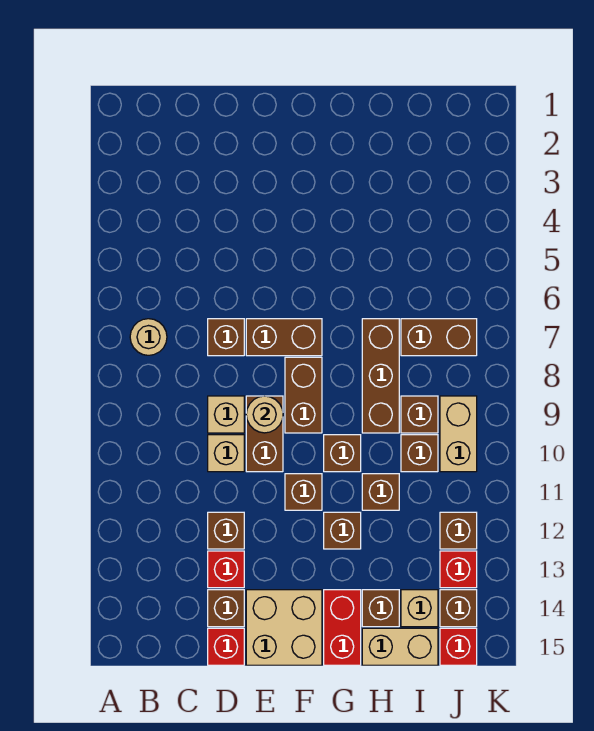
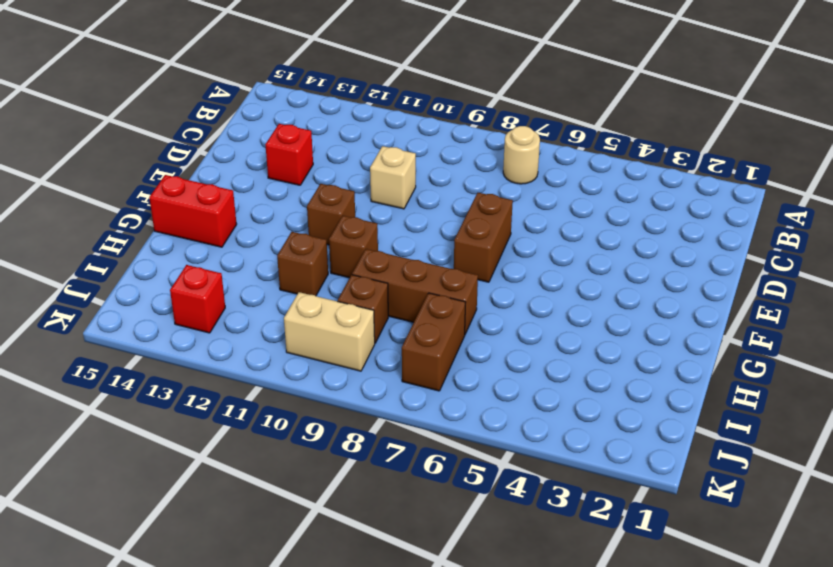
none -> brown 1x1 brick [208,319,244,356]
none -> tan 1x1 brick [208,396,244,433]
none -> brown 1x1 brick [208,512,244,549]
none -> brown 1x1 brick [208,590,244,627]

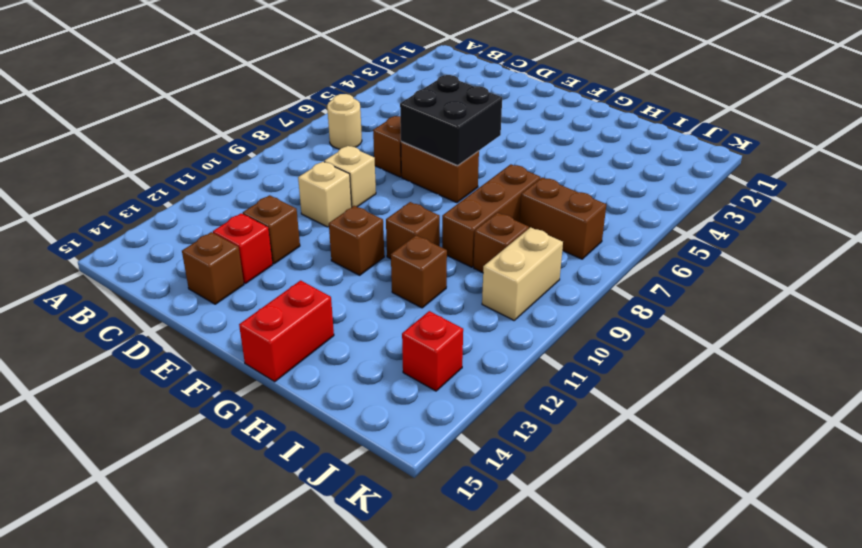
black 2x2 brick [400,75,502,166] -> none
none -> red 1x1 brick [208,628,244,665]
none -> brown 1x2 brick [246,396,283,472]
none -> tan 2x2 brick [246,590,322,665]
none -> brown 1x2 brick [285,357,322,433]

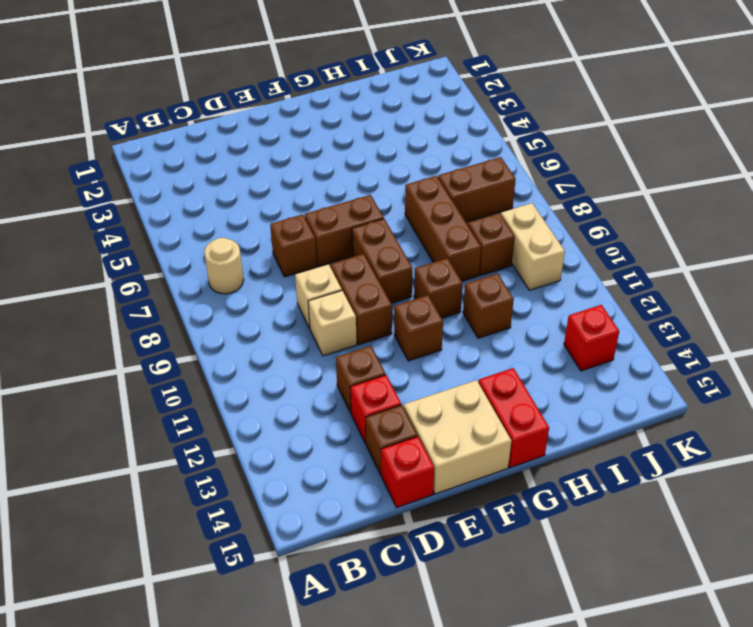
none -> brown 1x1 brick [324,512,361,549]
none -> brown 1x1 brick [362,590,399,627]
none -> tan 1x2 brick [362,628,438,665]
none -> brown 1x1 brick [401,435,438,472]

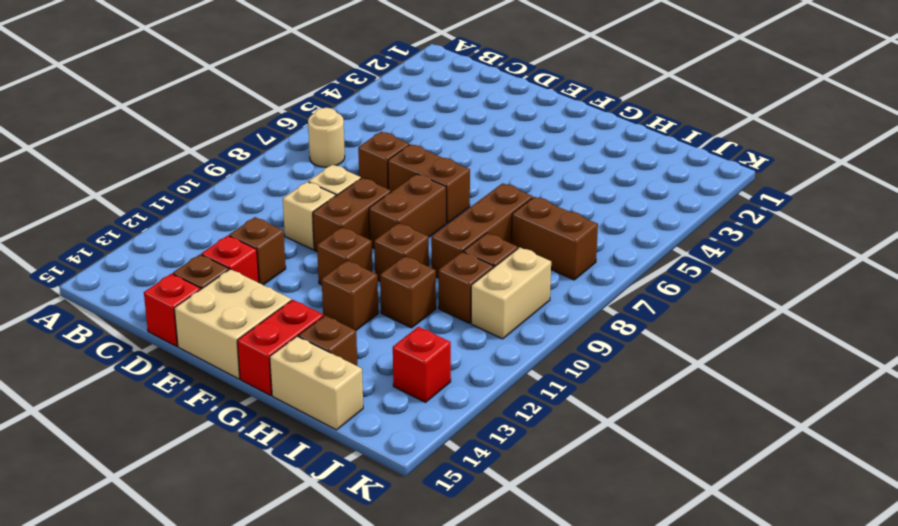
none -> tan 1x1 brick [401,590,438,627]
none -> brown 1x1 brick [440,512,477,549]
none -> brown 1x1 brick [440,590,477,627]
none -> red 1x1 brick [440,628,477,665]

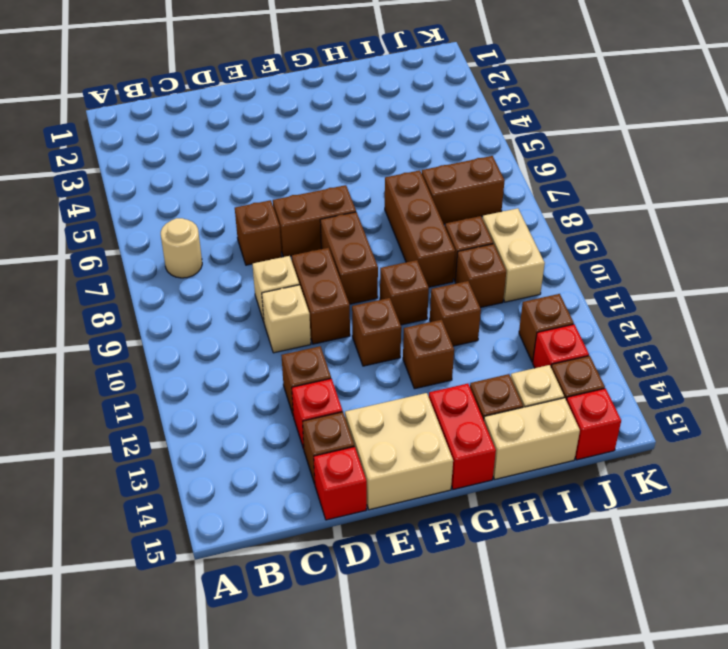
none -> tan 1x1 round brick [246,396,283,433]

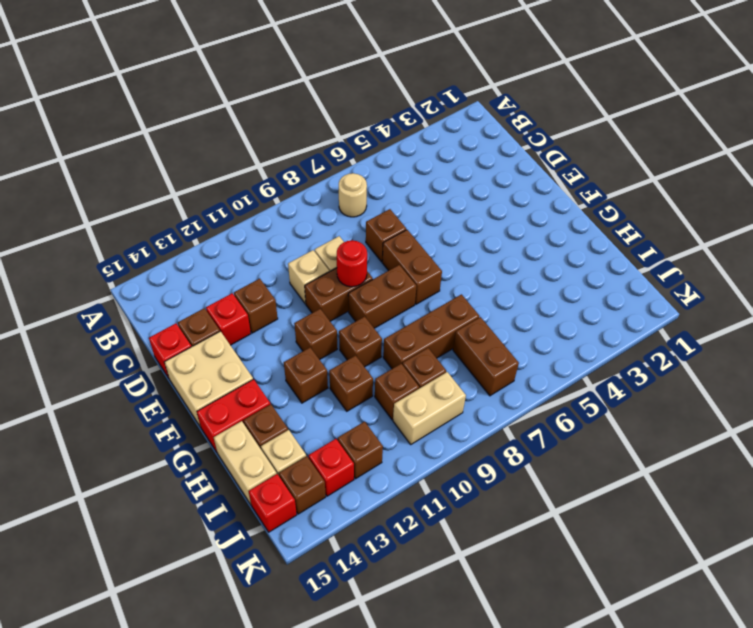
red 1x1 round brick [337,240,367,287] -> tan 1x1 round brick [246,396,283,433]

